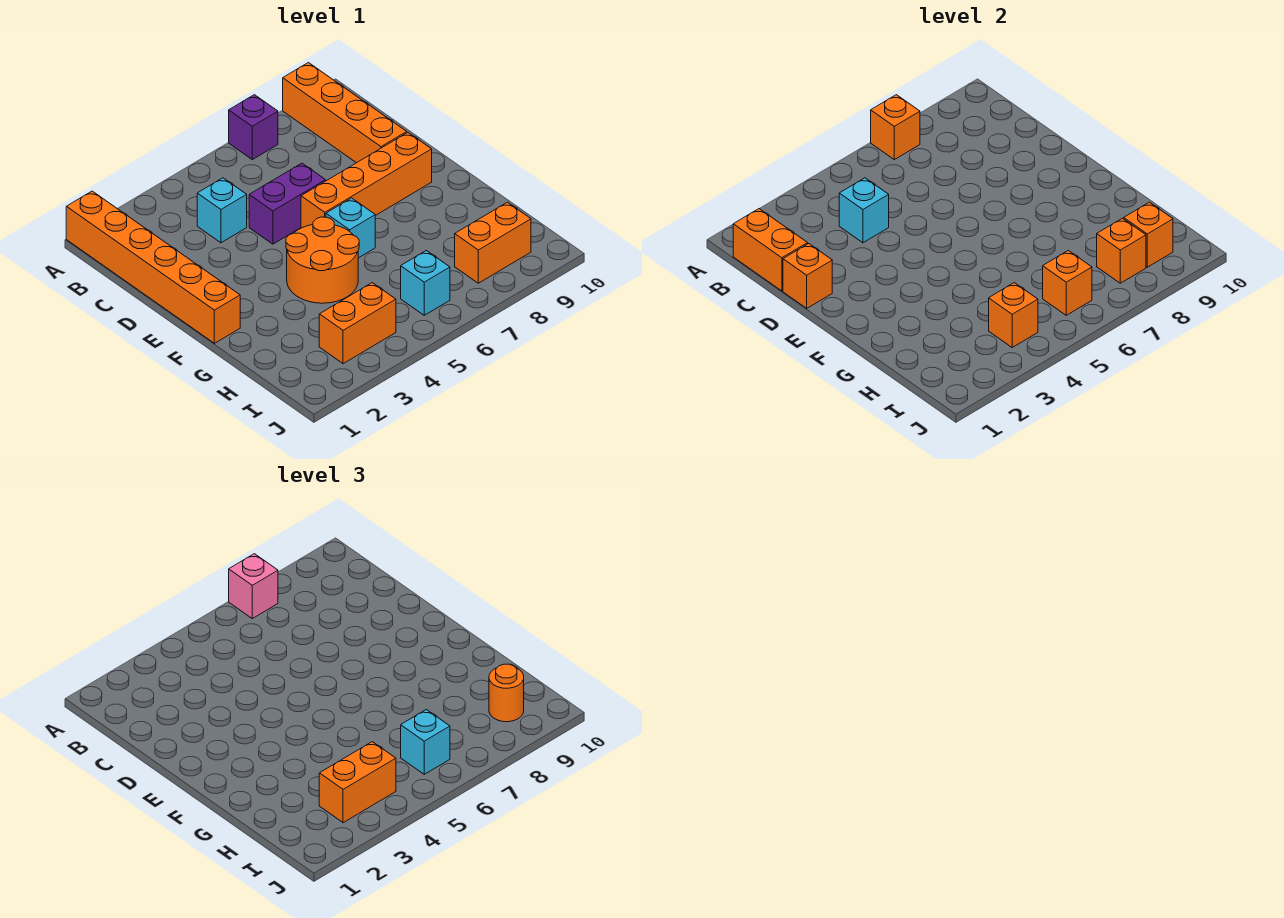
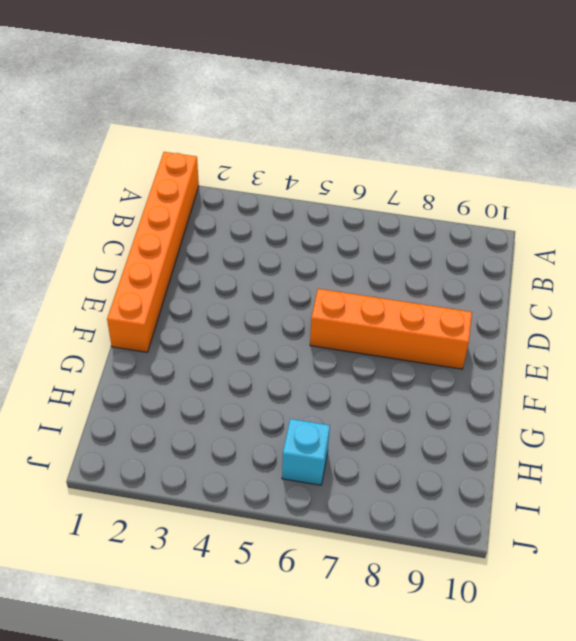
none -> purple 1x1 brick [229,95,278,159]
none -> orange 1x4 brick [283,63,407,163]
none -> cyan 1x1 brick [197,178,247,243]

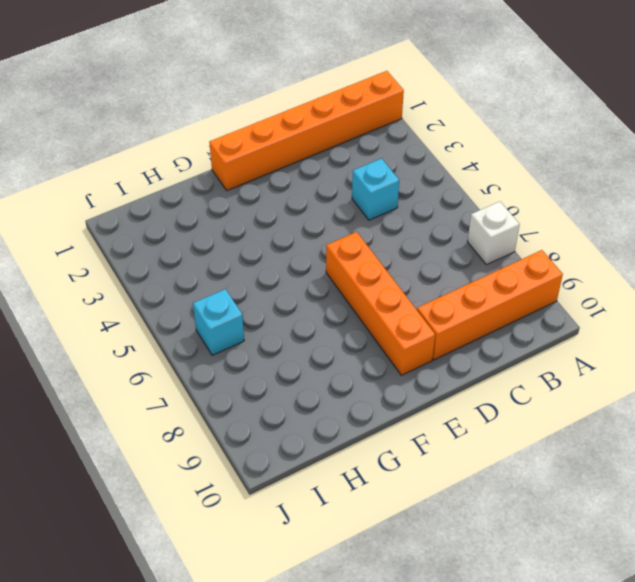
white 1x1 brick [467,201,520,265] -> purple 1x1 brick [229,95,278,159]
none -> purple 1x2 brick [249,163,326,244]
none -> orange 2x2 round brick [286,217,359,303]
none -> cyan 1x1 brick [326,198,375,258]

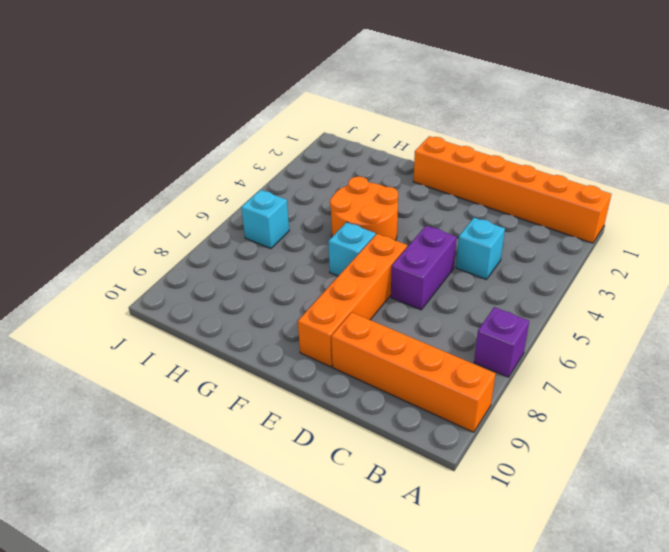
none -> orange 1x2 brick [319,283,396,364]
none -> orange 1x2 brick [455,202,531,283]
none -> orange 1x1 brick [871,95,920,159]

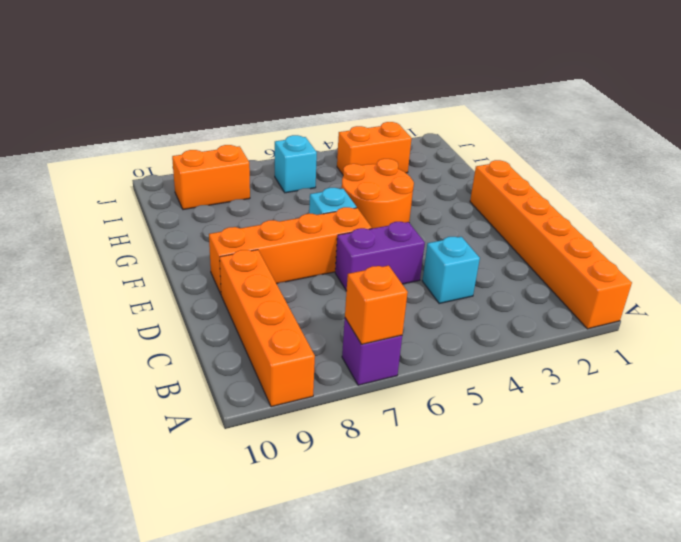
none -> orange 1x2 brick [733,209,808,291]
none -> cyan 1x1 brick [839,178,889,243]
none -> orange 1x1 brick [783,244,832,308]

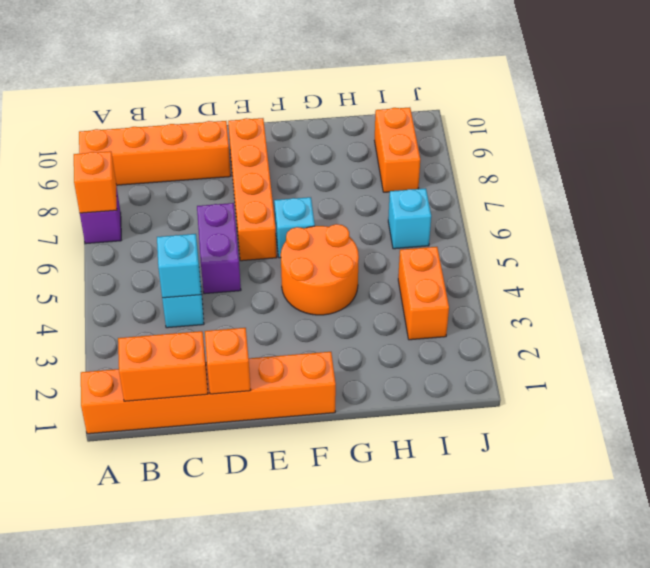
none -> orange 1x1 brick [989,283,1038,347]
none -> orange 1x1 brick [1043,251,1092,315]
none -> orange 1x1 brick [1097,218,1146,283]

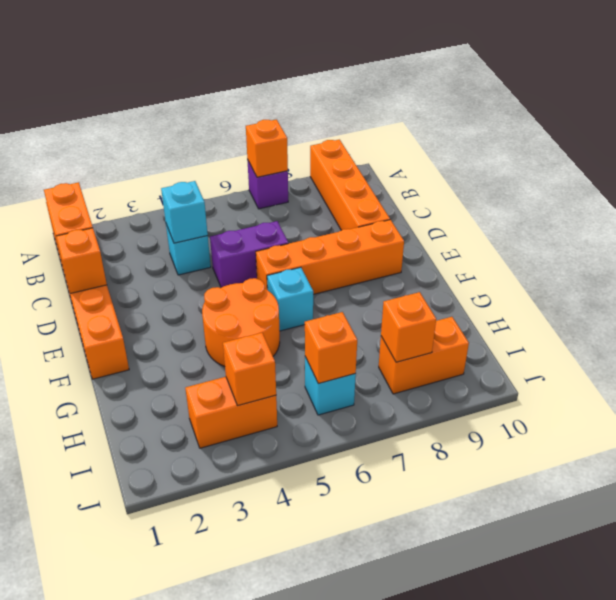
none -> orange 1x1 brick [1124,202,1173,267]
none -> pink 1x1 brick [229,554,278,618]
none -> orange 1x2 brick [319,742,396,823]

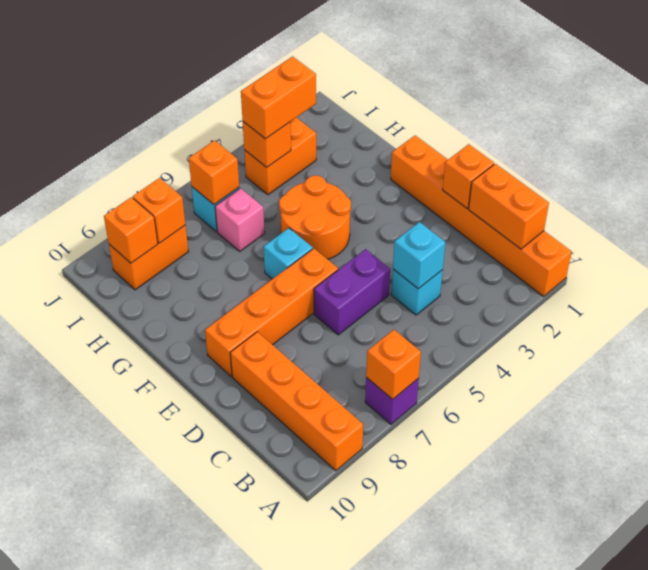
pink 1x1 brick [215,188,265,251] -> pink 1x1 brick moved to [229,554,278,618]
none -> cyan 1x1 brick [401,710,450,774]
none -> orange 1x1 round brick [489,664,524,722]

